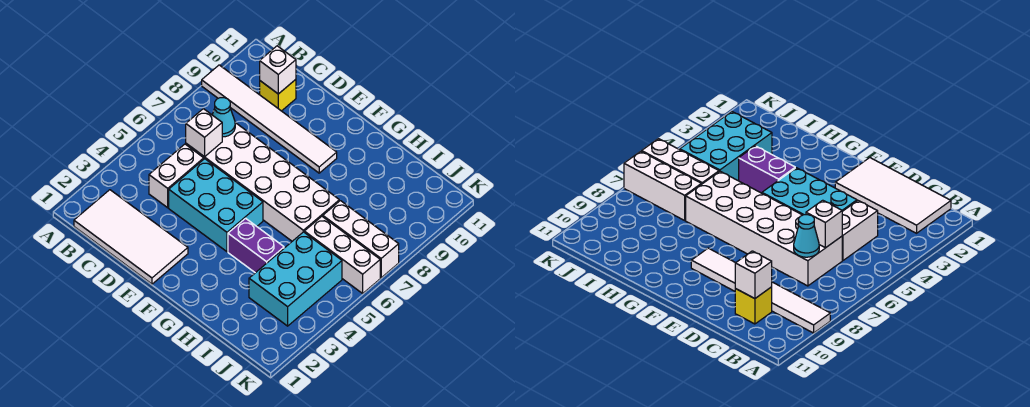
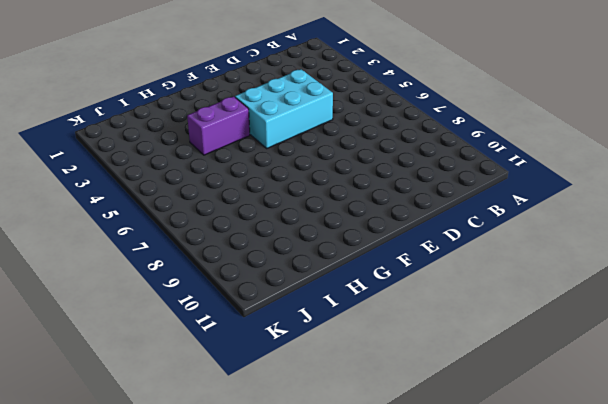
none -> white 1x6 tile [202,65,337,173]
none -> white 2x4 tile [74,190,188,284]
none -> white 1x2 brick [149,144,204,208]

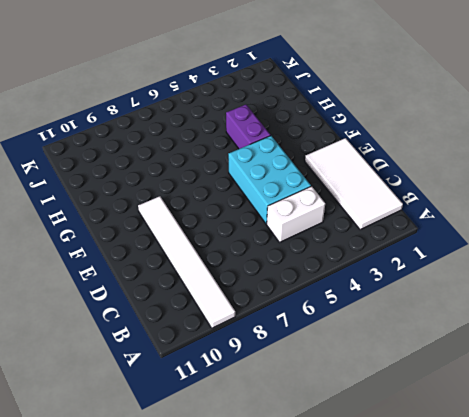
none -> white 2x6 brick [186,123,339,241]
none -> yellow 1x1 brick [260,80,296,111]
none -> cyan 2x3 brick [249,232,342,326]

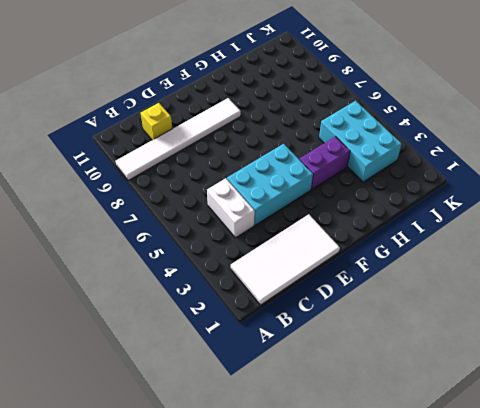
none -> white 2x6 brick [186,123,339,241]
none -> white 1x3 brick [304,216,380,293]
none -> white 1x3 brick [323,201,399,278]

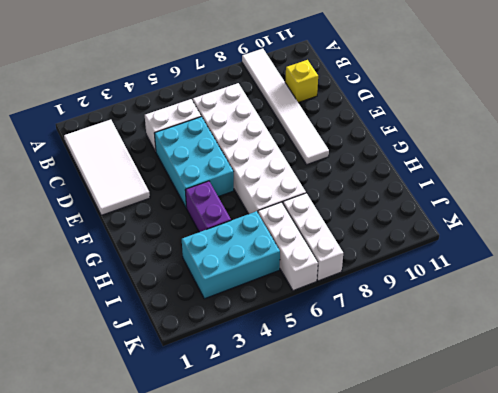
none -> white 1x1 brick [186,109,222,157]
none -> cyan 1x1 cone [212,98,235,137]
none -> white 1x1 brick [260,46,296,94]

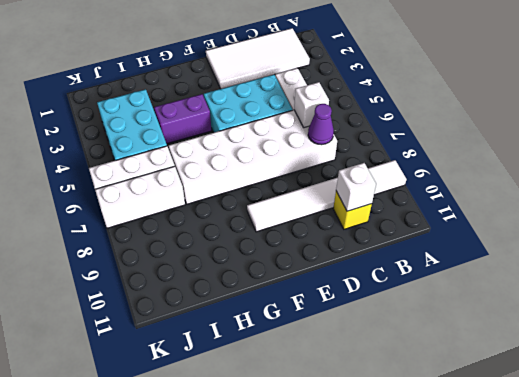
purple 1x1 cone [308,104,334,145] -> cyan 1x1 cone [212,98,235,137]

